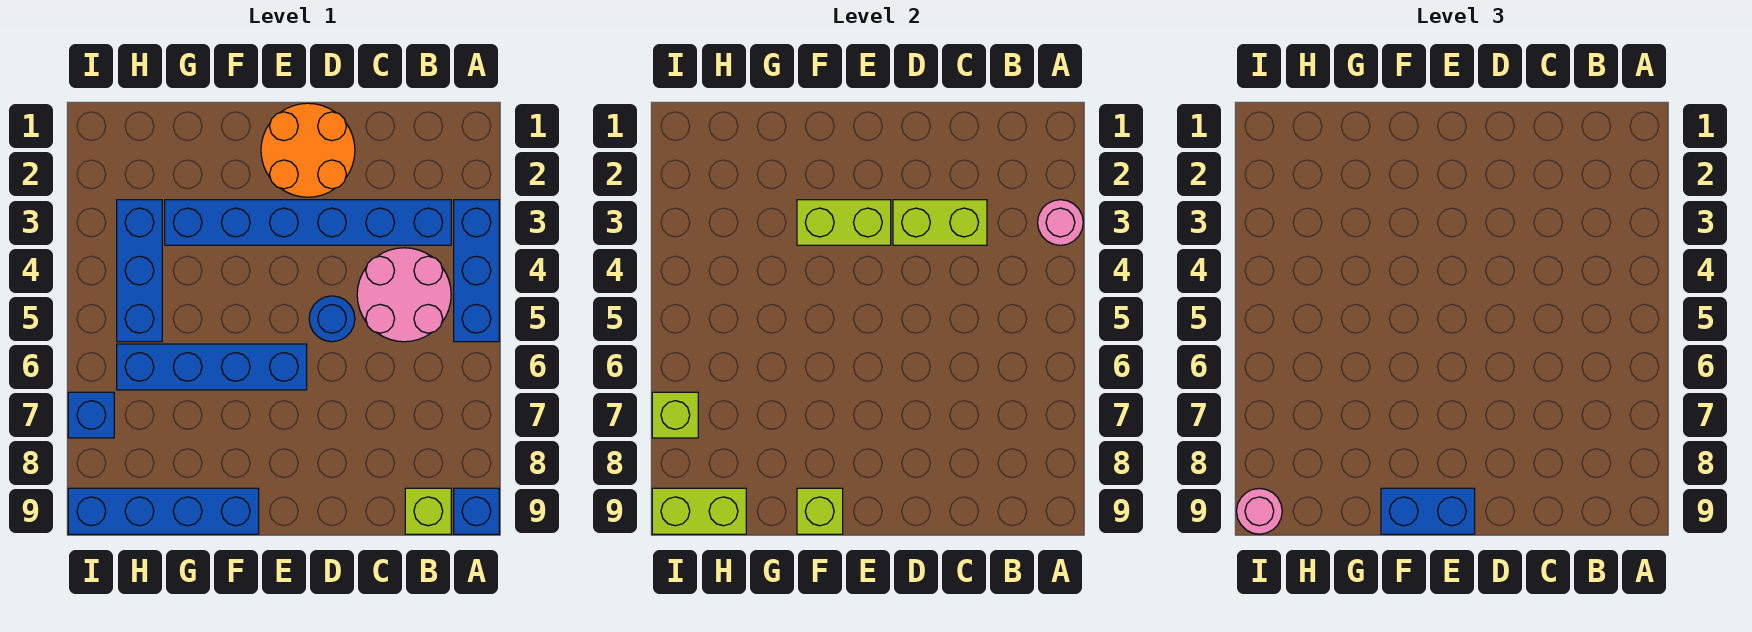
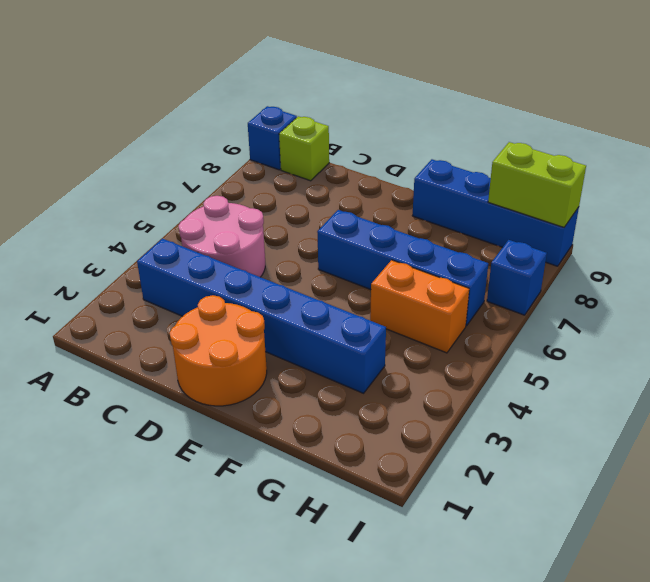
orange 1x2 brick [370,260,469,353] -> blue 1x3 brick [117,200,162,342]
none -> blue 1x3 brick [454,200,499,342]
none -> blue 1x1 round brick [309,296,355,342]
none -> pink 1x1 round brick [1038,200,1083,245]

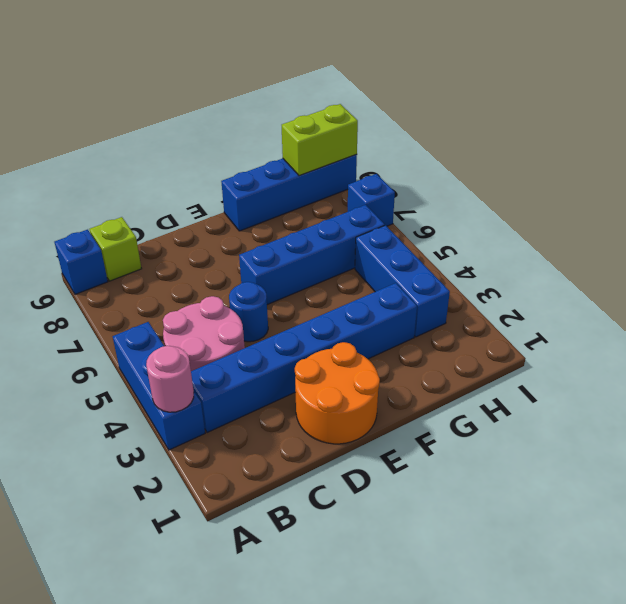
none -> lime 1x2 brick [893,200,987,245]
none -> lime 1x2 brick [797,200,891,245]
none -> lime 1x1 brick [797,488,843,534]

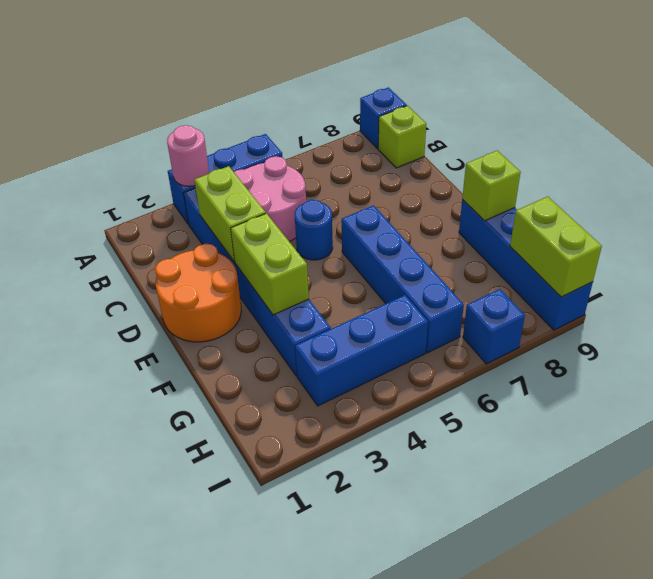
none -> lime 1x1 brick [652,392,698,438]
none -> blue 1x2 brick [1381,488,1475,534]
none -> pink 1x1 round brick [1236,488,1282,534]

